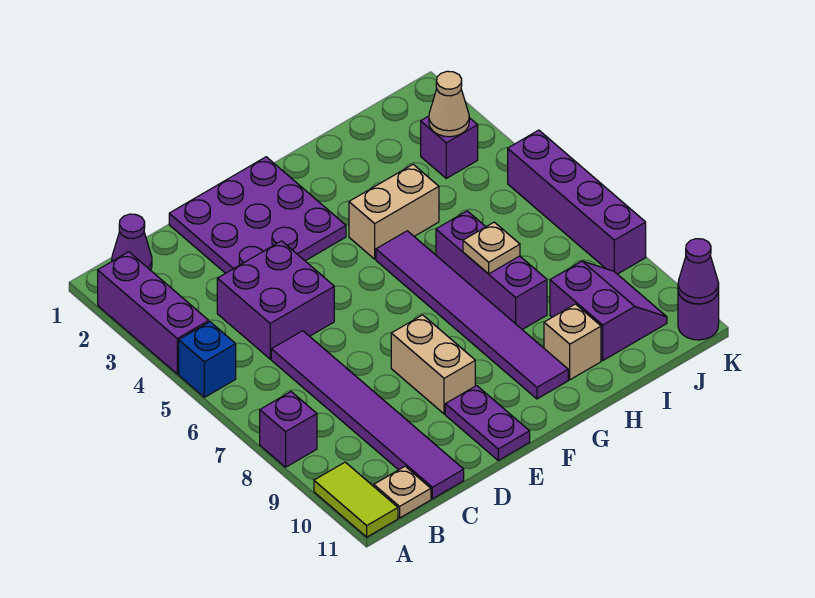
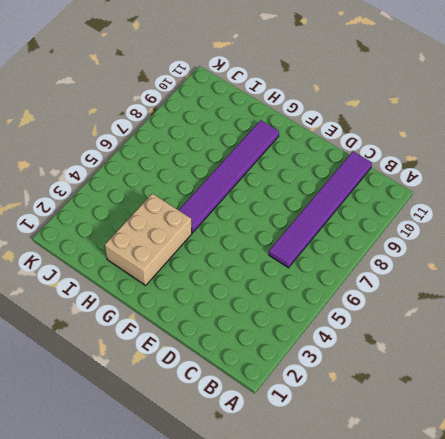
tan 2x3 brick [105,193,192,285] -> tan 1x2 brick [349,164,439,259]
none -> purple 1x3 brick [98,252,209,374]
none -> blue 1x1 brick [179,322,236,397]
none -> purple 1x1 brick [260,392,317,467]

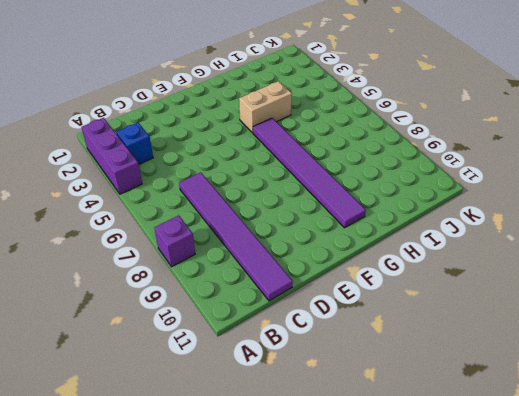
blue 1x1 brick [116,123,153,164] -> blue 1x1 brick moved to [179,322,236,397]
none -> lime 1x2 tile [314,462,398,537]
none -> purple 1x1 cone [112,214,152,270]
none -> tan 1x1 plate [374,466,431,518]

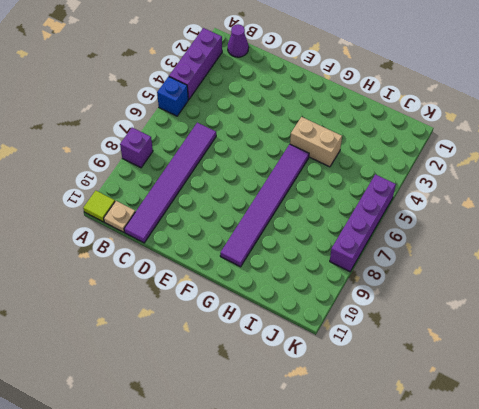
lime 1x1 tile [83,191,115,222] -> lime 1x2 tile [314,462,398,537]
none -> purple 2x2 brick [217,241,334,359]
none -> purple 3x3 plate [169,157,346,273]
none -> tan 1x2 brick [391,315,475,414]

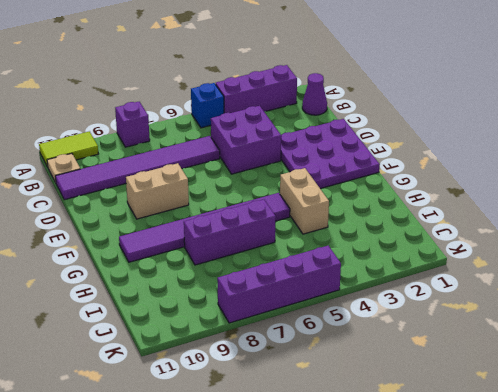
none -> purple 1x2 plate [445,386,530,460]
none -> tan 1x1 brick [544,304,601,380]
none -> purple 2x2 slope [550,261,667,360]

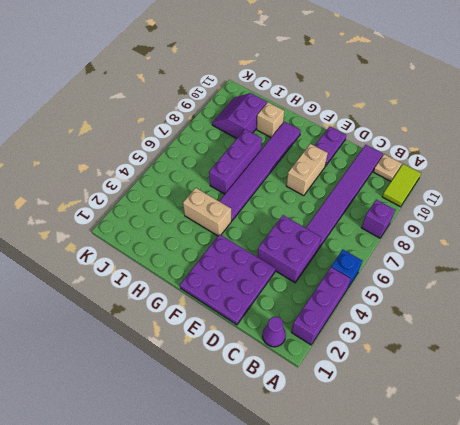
none -> purple 1x1 brick [421,116,478,178]
none -> purple 1x4 brick [508,130,646,274]
none -> purple 1x1 round brick [678,290,719,340]

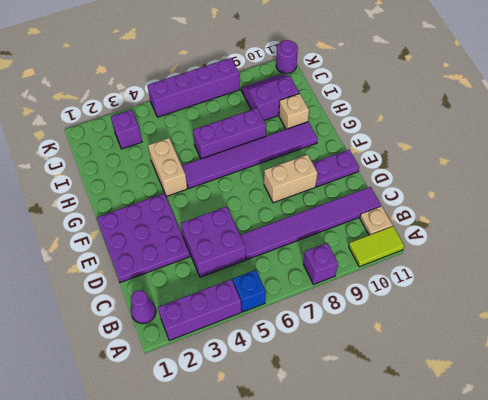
none -> tan 1x1 plate [463,222,520,274]
none -> tan 1x1 cone [429,71,469,137]
none -> purple 1x1 cone [678,239,719,304]

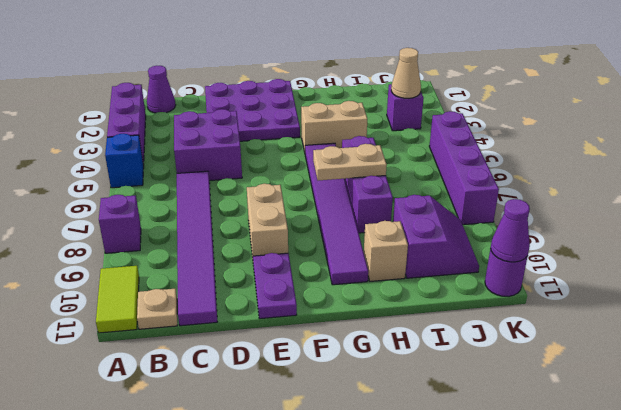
tan 1x2 plate [313,144,387,180] -> tan 1x1 plate [463,222,520,274]

